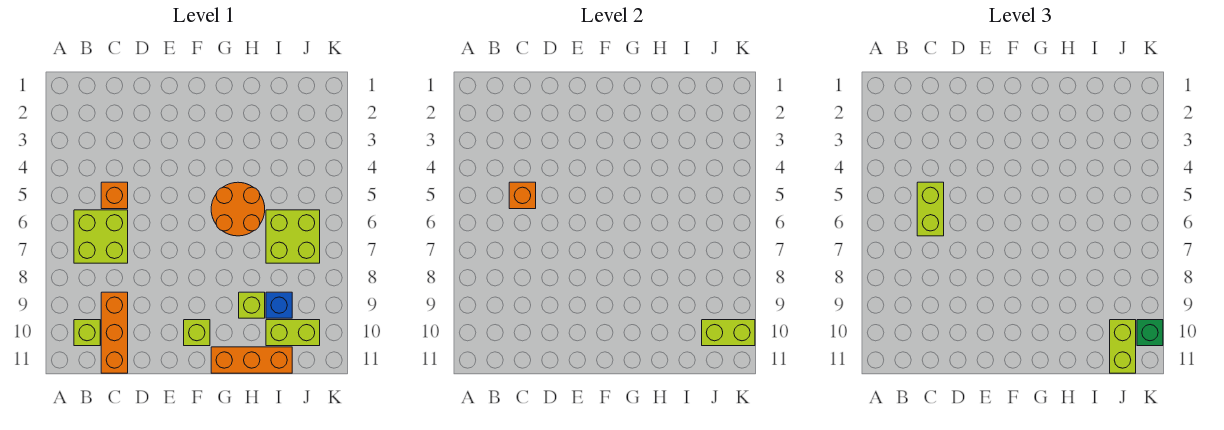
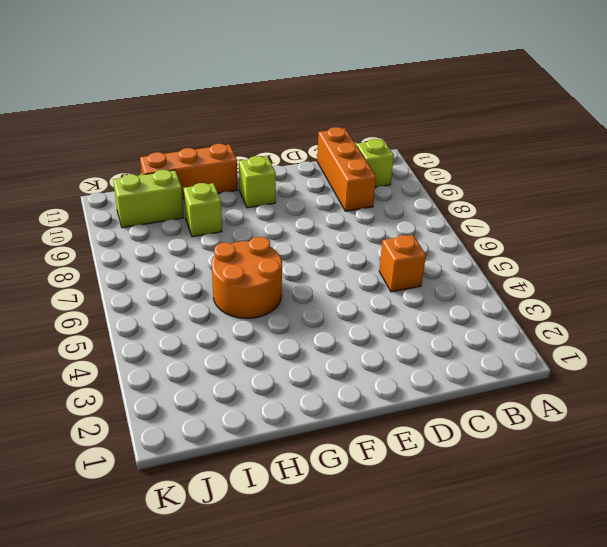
none -> lime 2x2 brick [74,210,128,263]
none -> lime 2x2 brick [266,210,320,263]
none -> blue 1x1 brick [266,292,292,318]

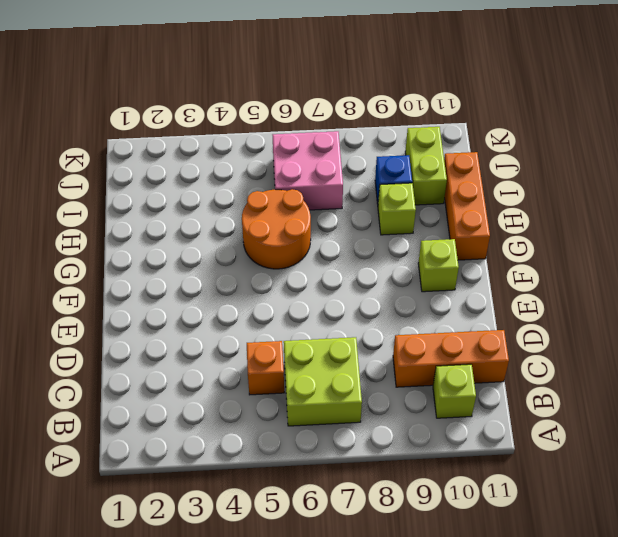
pink 2x2 brick [273,131,343,210] -> lime 2x2 brick [266,210,320,263]
none -> orange 1x1 brick [509,182,536,209]
none -> lime 1x2 brick [702,320,755,346]
none -> lime 1x2 brick [917,182,944,236]

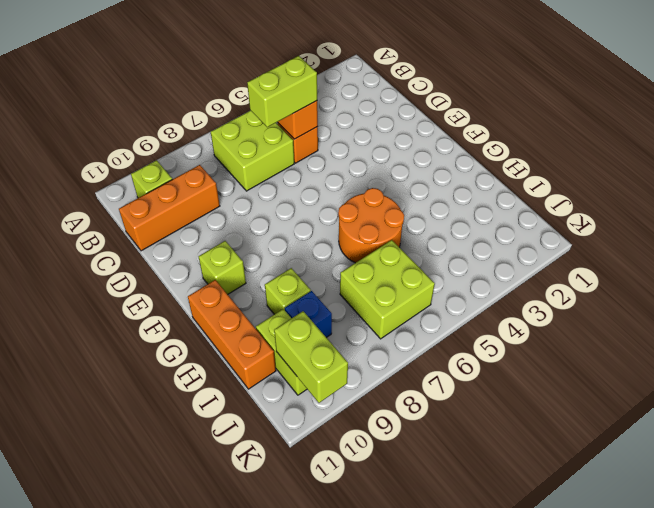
none -> lime 1x2 brick [1110,320,1136,373]
none -> green 1x1 brick [1137,320,1163,346]

